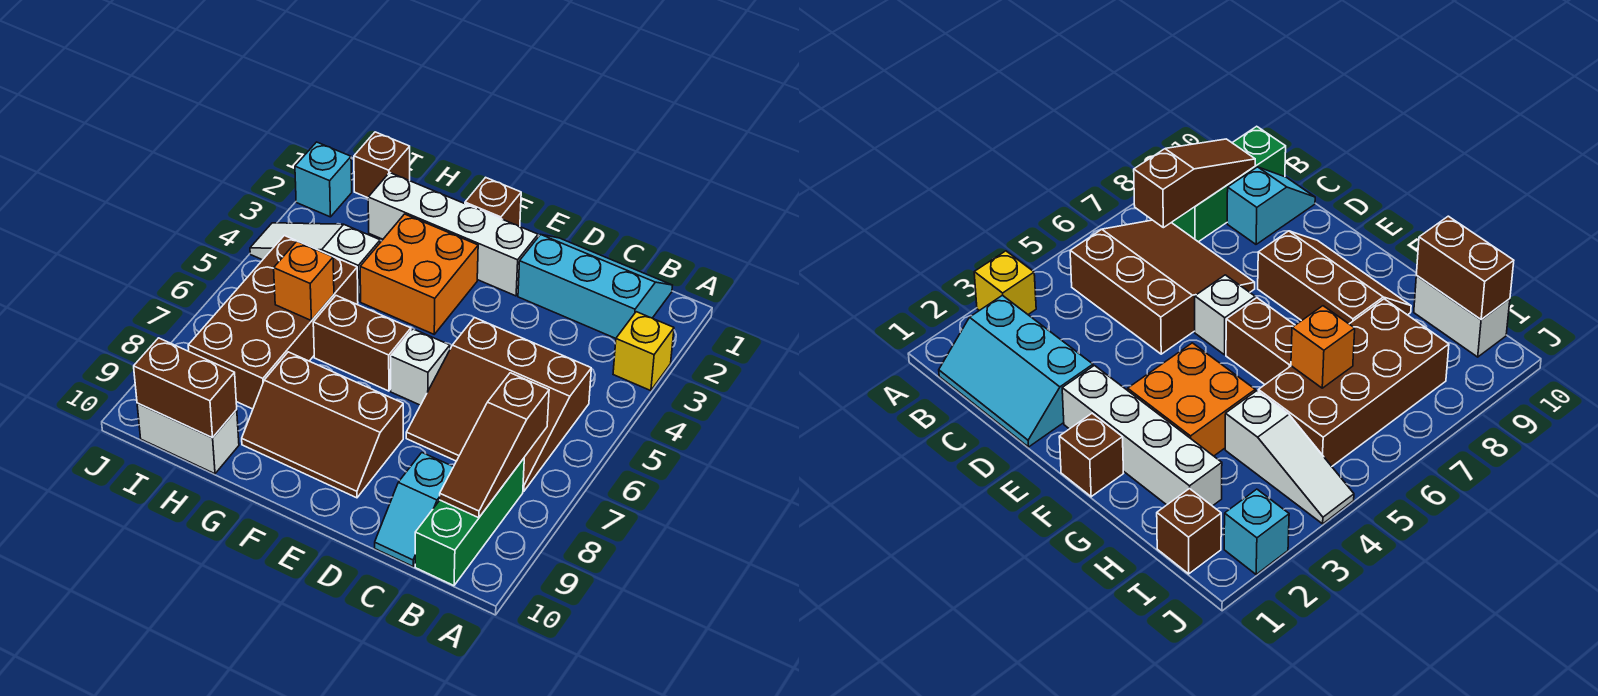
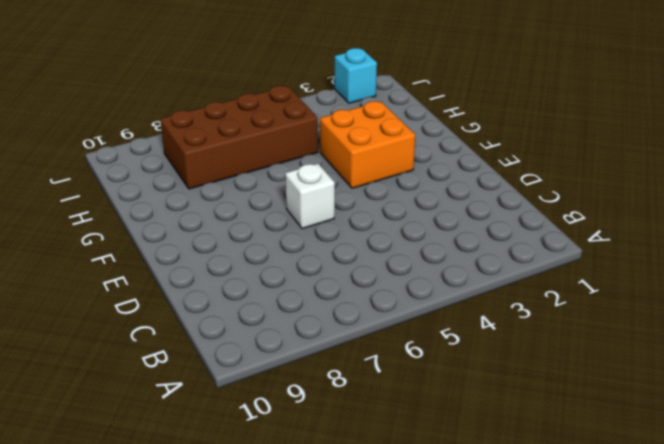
none -> yellow 1x1 brick [613,312,674,391]
none -> cyan 2x3 slope [518,234,673,338]
none -> brown 3x3 slope [406,318,591,492]

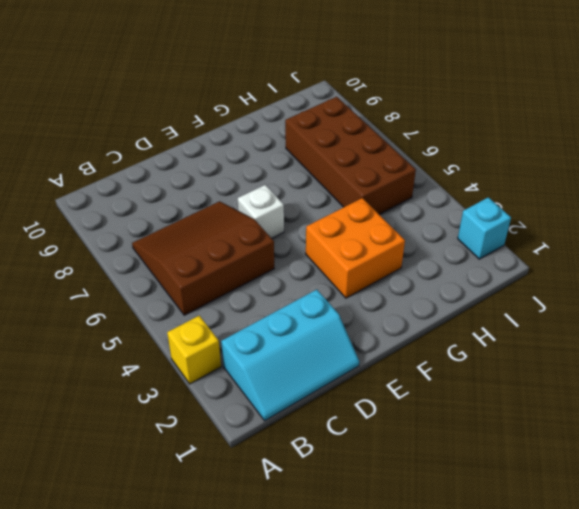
none -> green 1x3 brick [415,458,524,586]
none -> cyan 1x2 slope [375,453,453,566]
none -> white 1x4 brick [368,173,538,296]

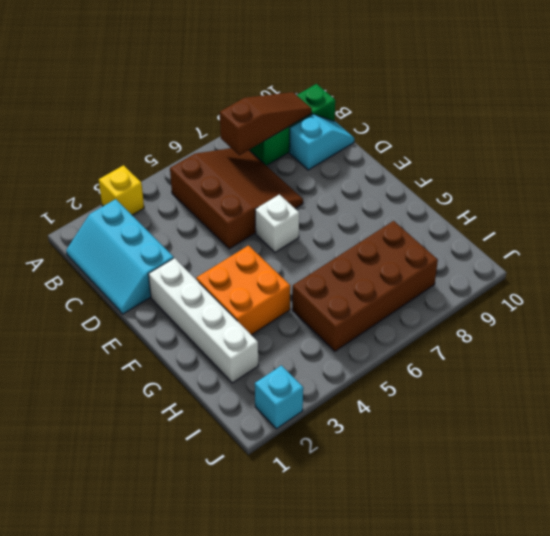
none -> brown 2x3 slope [242,352,403,498]
none -> brown 1x1 brick [465,177,521,226]
none -> brown 1x2 brick [313,296,411,391]

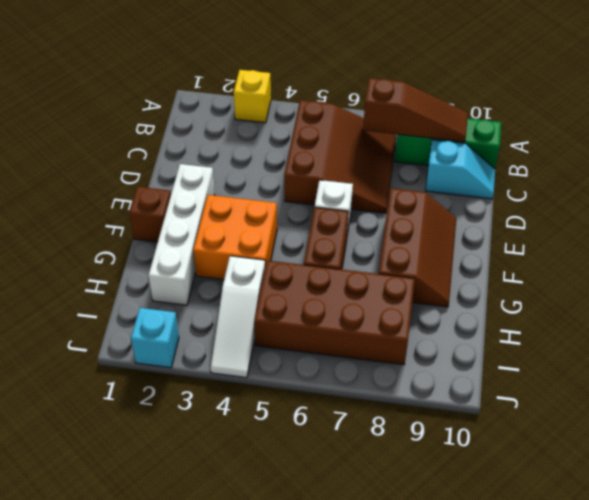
none -> cyan 2x3 slope [518,234,673,338]
none -> white 1x2 brick [137,403,239,474]
none -> brown 1x1 brick [354,132,410,198]

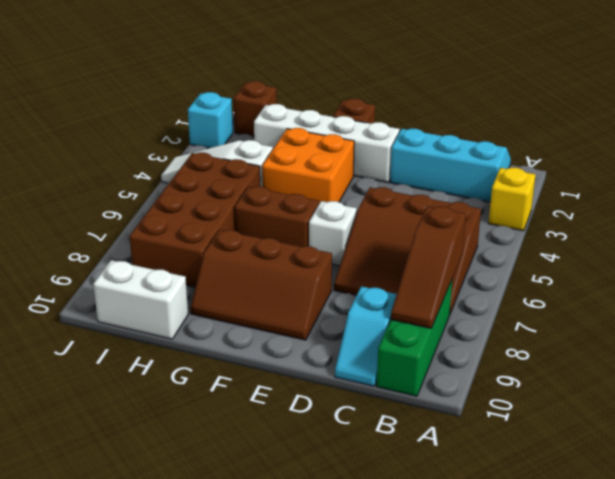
none -> orange 1x1 brick [274,241,334,321]
none -> brown 1x2 brick [134,338,237,438]

